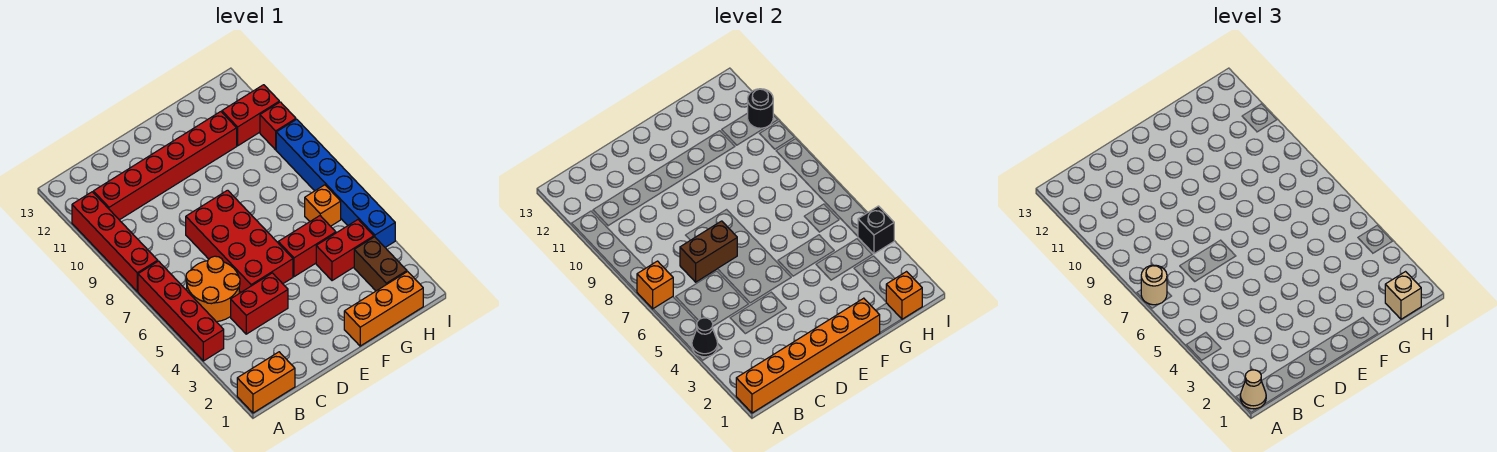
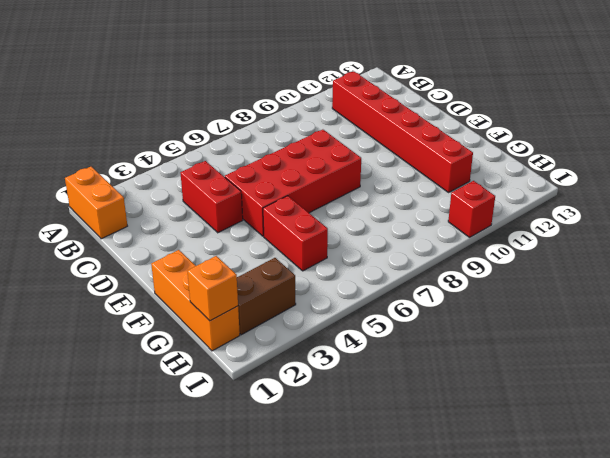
none -> red 1x4 brick [138,261,224,361]
none -> red 1x4 brick [72,192,158,291]
none -> orange 2x2 round brick [186,256,240,322]

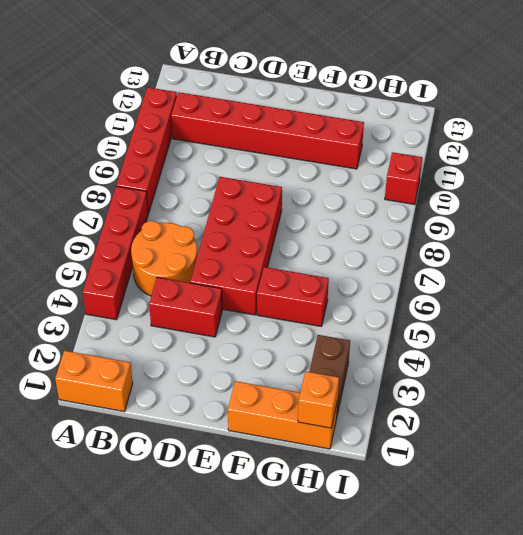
none -> red 1x2 brick [316,220,374,281]
none -> orange 1x1 brick [305,185,341,226]
none -> red 1x2 brick [222,85,279,146]

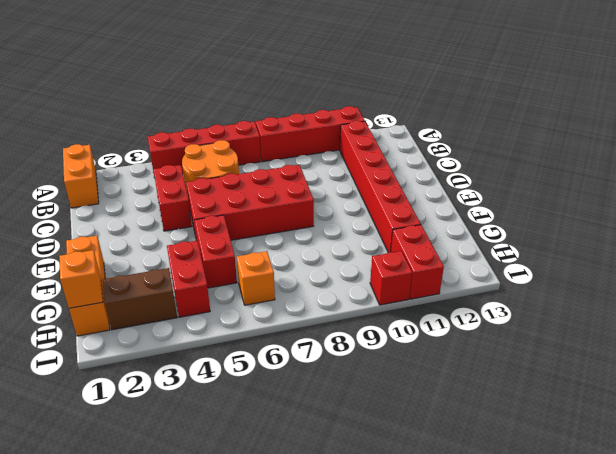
none -> blue 1x6 brick [276,119,395,247]
none -> orange 1x6 brick [736,298,880,413]
none -> black 1x1 cone [692,318,718,357]

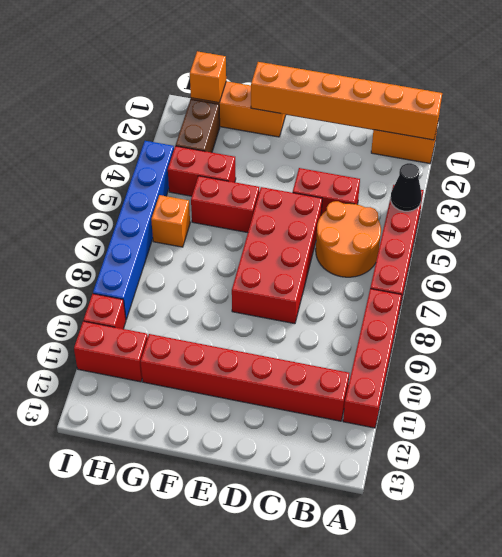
none -> orange 1x1 brick [637,261,673,309]
none -> brown 1x2 brick [680,221,737,282]
none -> black 1x1 brick [858,206,894,254]

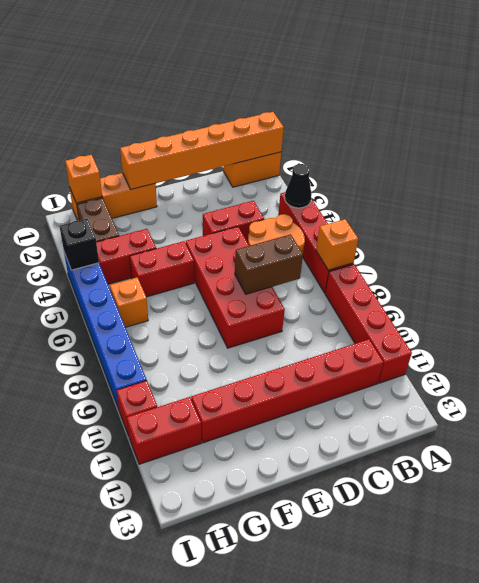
none -> black 1x1 round brick [748,89,773,128]
none -> tan 1x1 cone [1240,370,1266,409]
none -> tan 1x1 round brick [1141,265,1167,305]

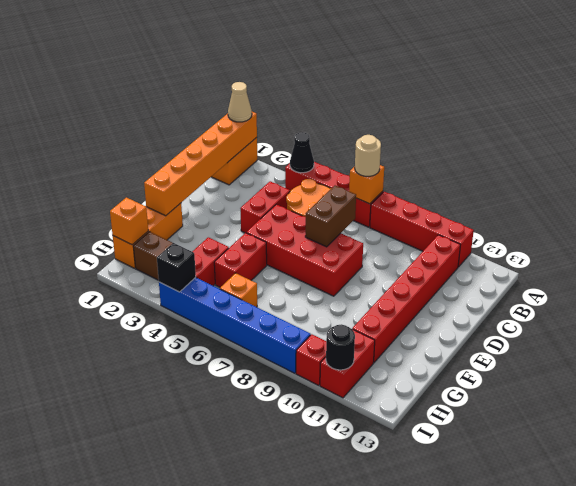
none -> tan 1x1 brick [1385,272,1421,319]

